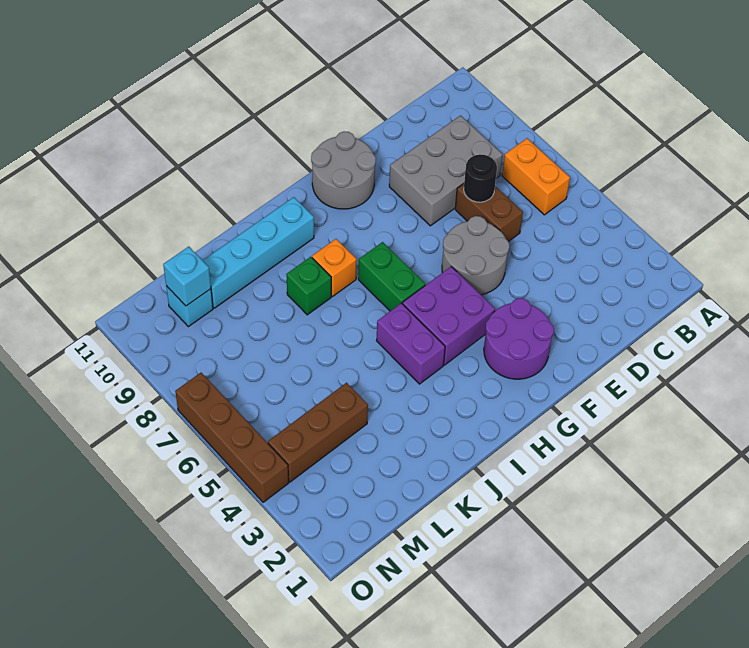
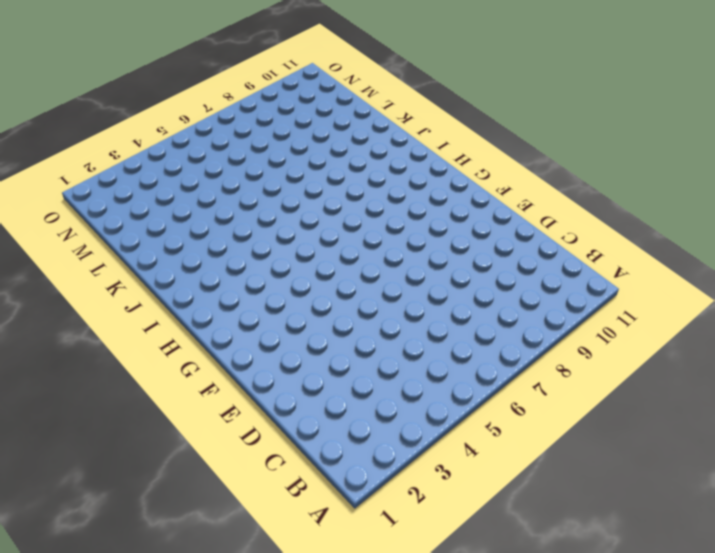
none -> orange 1x2 brick [502,138,570,215]
none -> grey 2x3 brick [389,116,503,226]
none -> brown 1x2 brick [455,184,523,242]

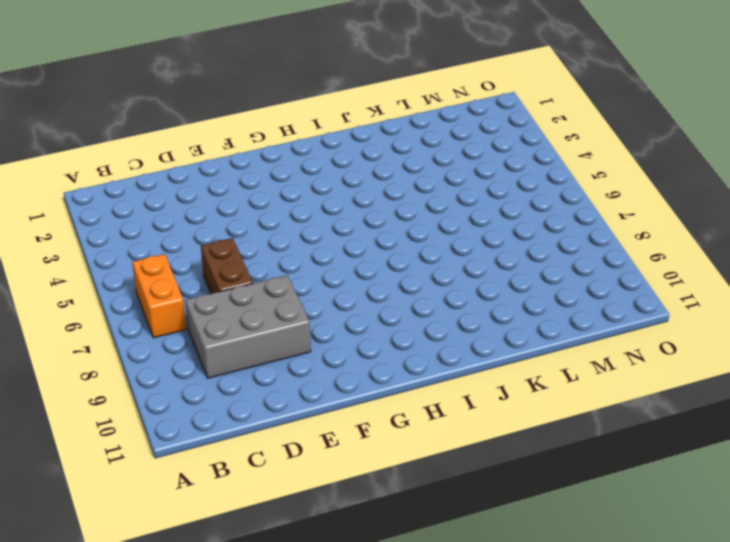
none -> grey 2x2 round brick [442,216,509,295]
none -> purple 2x2 round brick [484,298,554,379]
none -> grey 2x2 round brick [311,131,376,209]

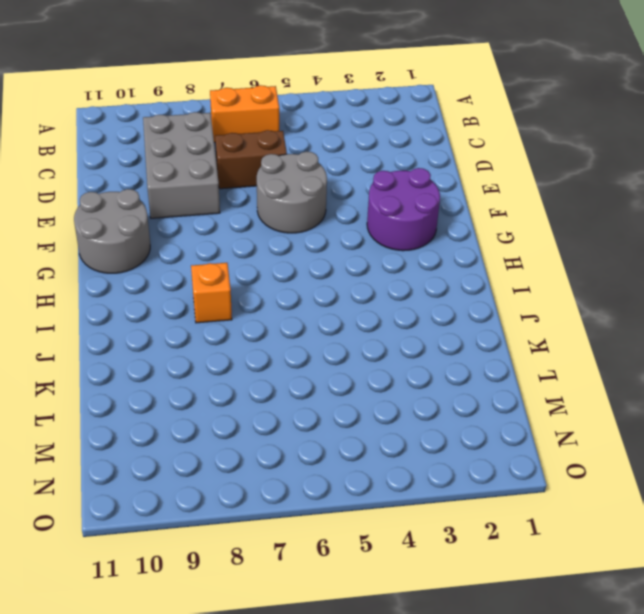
none -> purple 2x2 brick [403,267,495,365]
none -> green 1x2 brick [358,242,425,311]
none -> purple 1x2 brick [377,303,445,384]

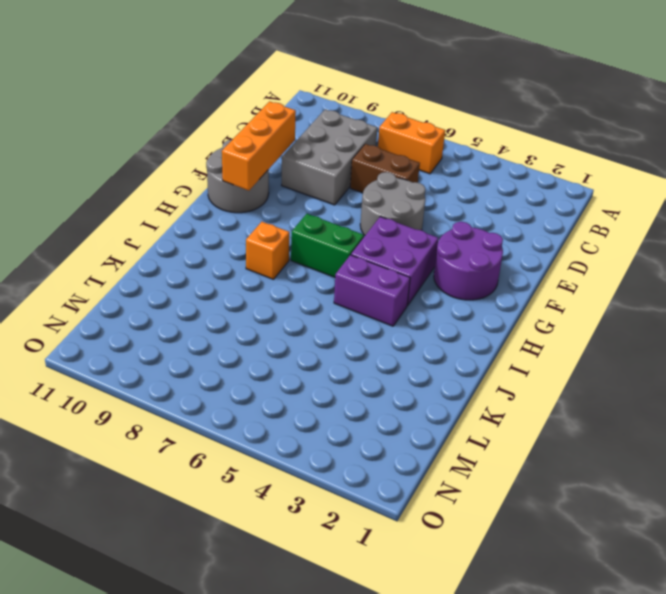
orange 1x3 brick [222,101,296,190] -> none
none -> cyan 1x4 brick [202,197,314,308]
none -> green 1x1 brick [286,257,331,315]
none -> brown 1x3 brick [268,383,368,482]

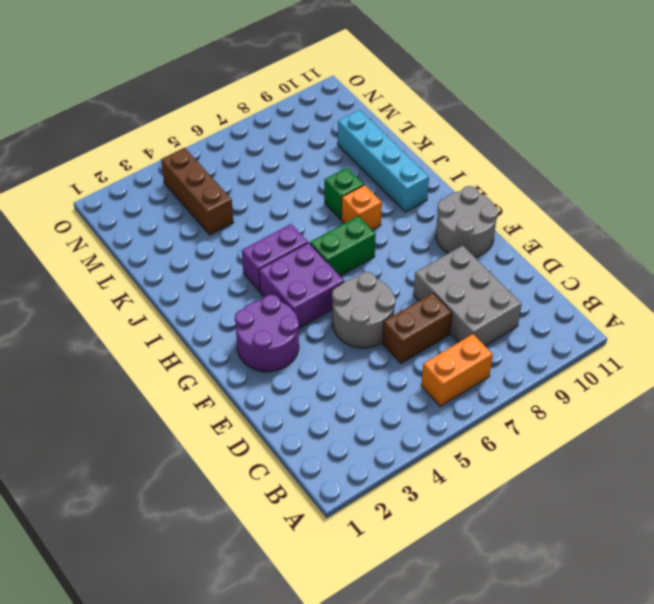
none -> cyan 1x1 brick [166,286,213,327]
none -> brown 1x4 brick [175,373,289,502]
none -> black 1x1 round brick [464,154,497,202]

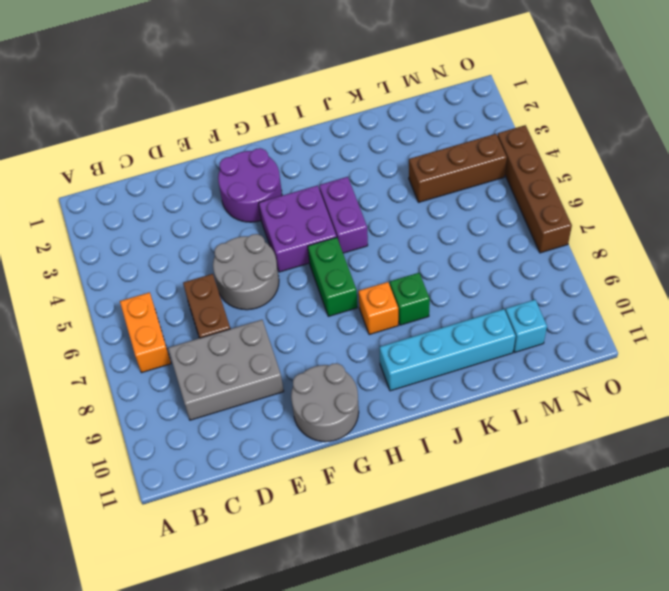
none -> black 1x1 round brick [464,154,497,202]
none -> cyan 1x1 brick [163,247,211,306]

